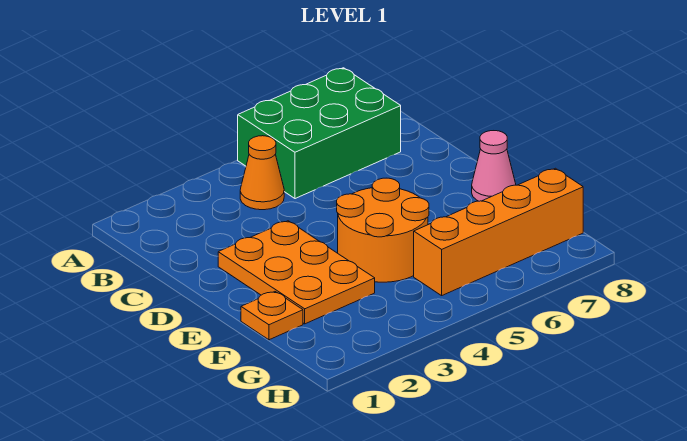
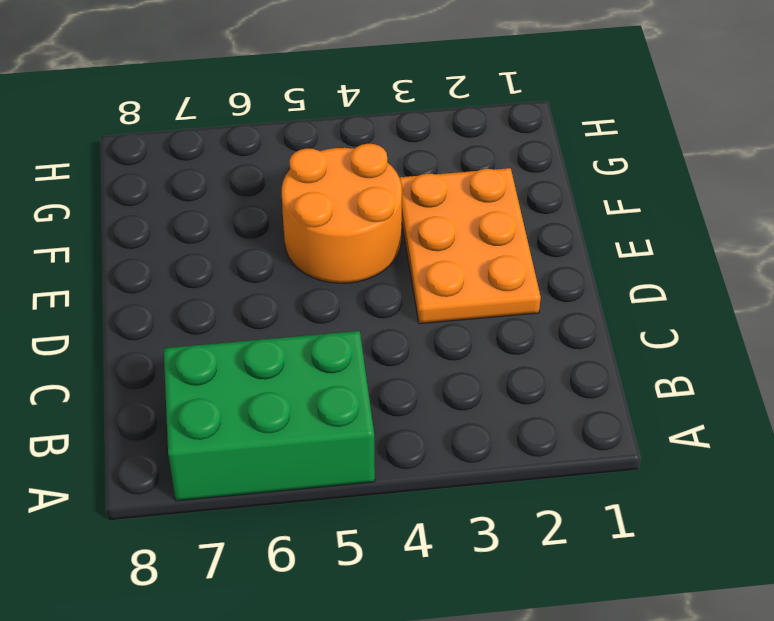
none -> orange 1x1 cone [240,136,284,210]
none -> pink 1x1 cone [472,131,516,201]

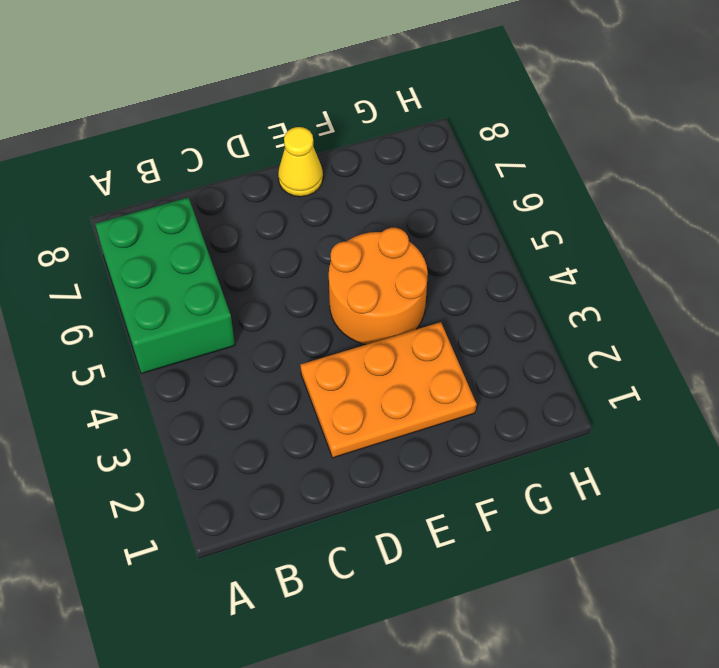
yellow 1x1 cone [278,127,323,197] -> pink 1x1 cone [472,131,516,201]
none -> orange 1x1 cone [240,136,284,210]
none -> orange 1x1 plate [241,292,303,340]

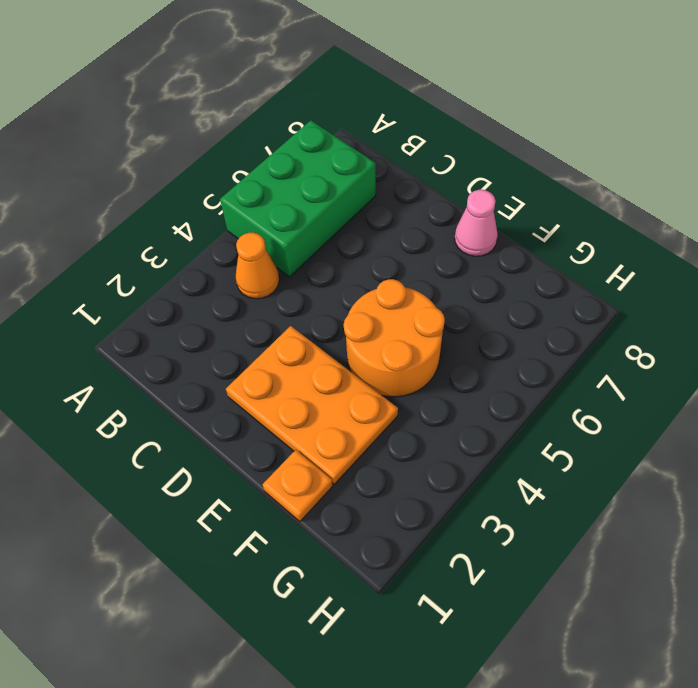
none -> orange 1x4 brick [414,168,583,296]

